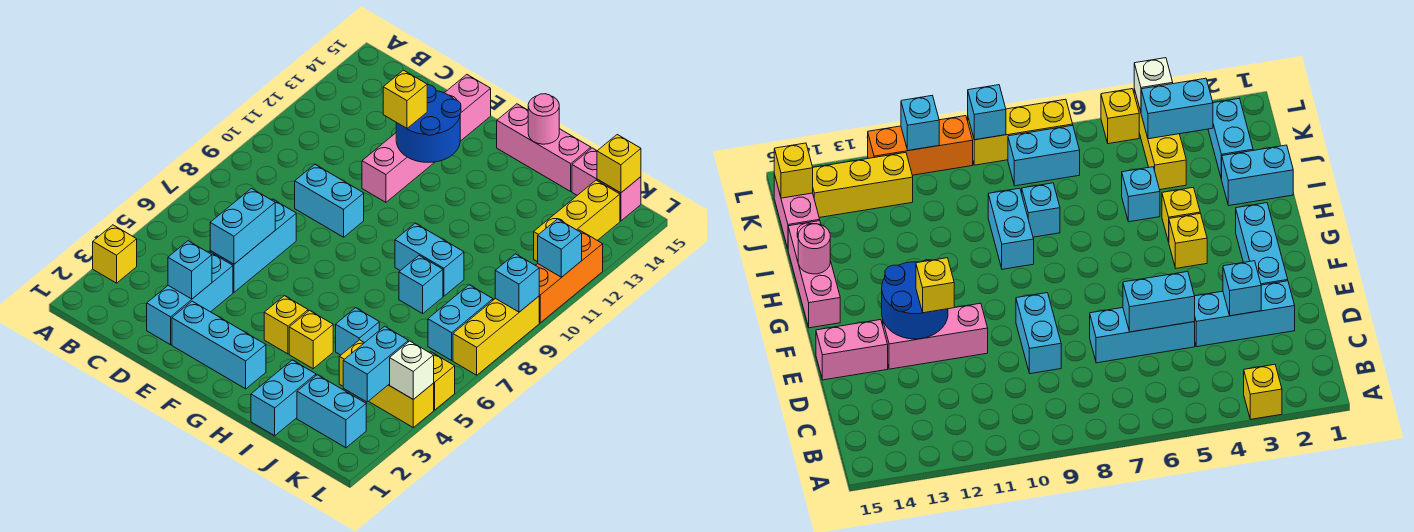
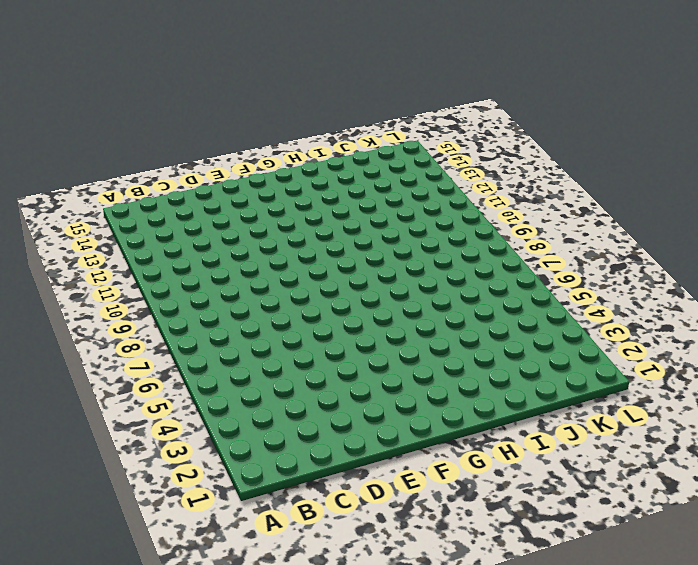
none -> yellow 1x1 brick [93,225,137,283]
none -> cyan 1x3 brick [147,252,233,345]
none -> cyan 1x3 brick [210,199,296,292]
none -> cyan 1x2 brick [295,164,364,237]

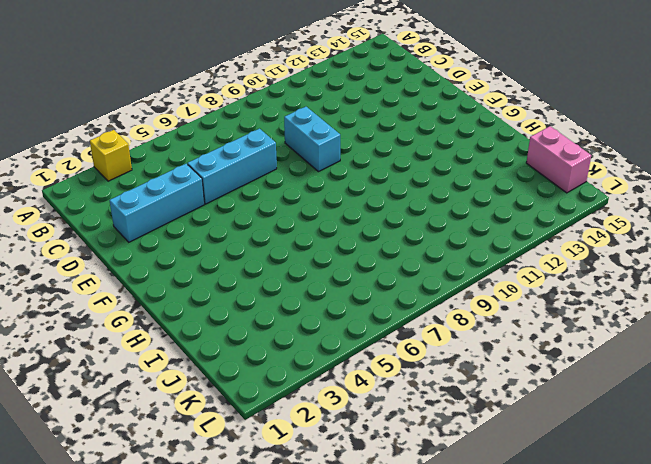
none -> cyan 1x3 brick [172,301,266,389]
none -> pink 1x3 brick [362,133,435,202]
none -> pink 1x2 brick [445,75,491,141]
none -> yellow 1x1 brick [264,296,308,354]

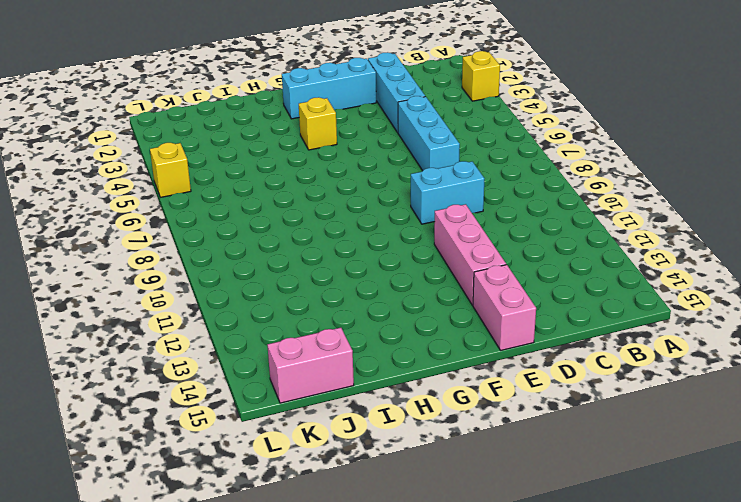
none -> pink 1x3 brick [497,104,591,191]
none -> yellow 1x1 brick [289,310,333,369]
none -> cyan 1x2 brick [395,223,464,296]
none -> cyan 1x2 brick [251,360,316,436]

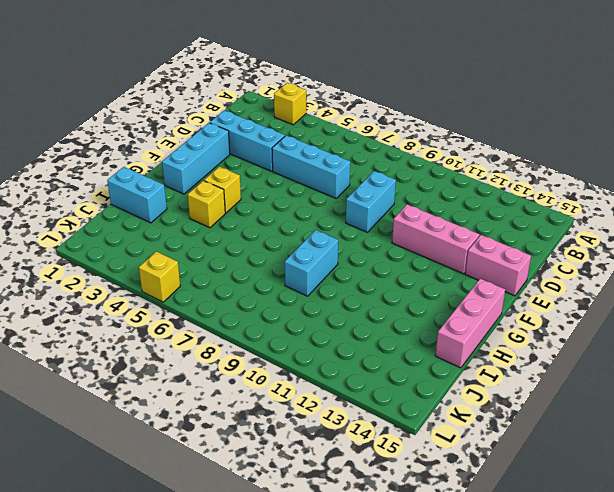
none -> cyan 1x1 brick [336,308,379,355]
none -> cyan 1x1 brick [399,256,443,313]
none -> cyan 1x2 brick [297,375,366,448]
none -> yellow 1x3 brick [339,340,434,427]

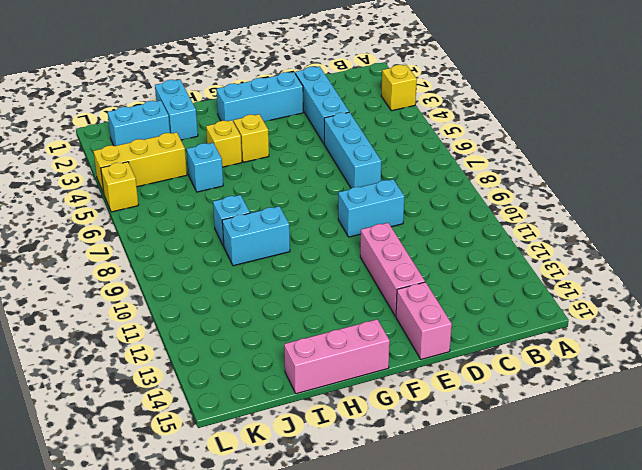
none -> pink 1x2 brick [572,148,641,221]
none -> cyan 1x2 brick [428,285,493,360]
none -> yellow 1x3 brick [534,180,620,262]
none -> yellow 1x3 brick [453,296,539,375]

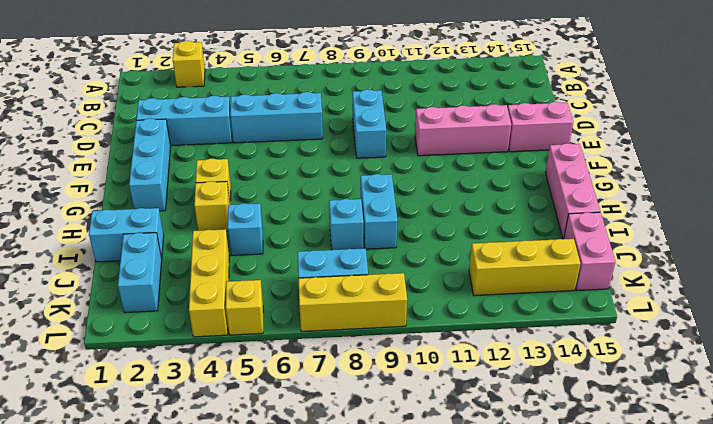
none -> orange 1x3 brick [536,230,603,323]
none -> cyan 1x1 brick [168,241,212,299]
none -> cyan 1x2 brick [210,189,275,264]
none -> blue 2x2 round brick [396,85,461,162]

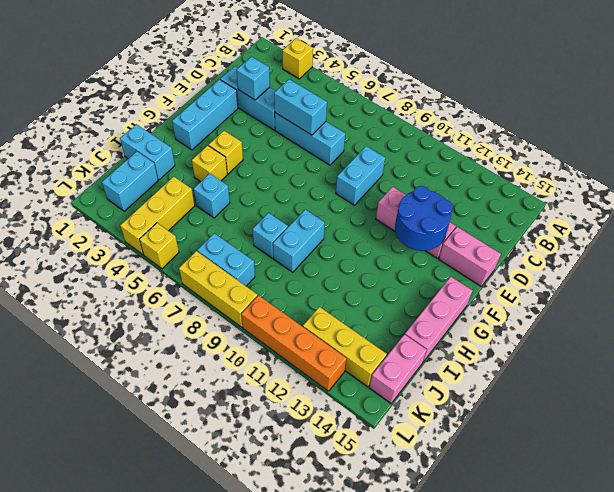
orange 1x4 brick [241,295,346,391] -> orange 1x3 brick [536,230,603,323]
none -> pink 1x1 round brick [528,94,559,144]
none -> cyan 1x2 brick [343,326,408,402]
none -> yellow 1x1 brick [597,135,641,193]
none -> white 1x1 brick [390,341,434,399]

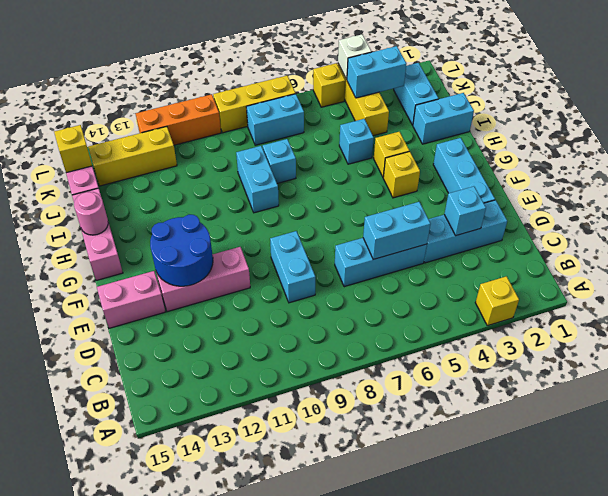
none -> cyan 1x1 brick [495,254,539,312]
none -> cyan 1x1 brick [538,219,582,277]
none -> yellow 1x1 brick [383,70,427,128]

